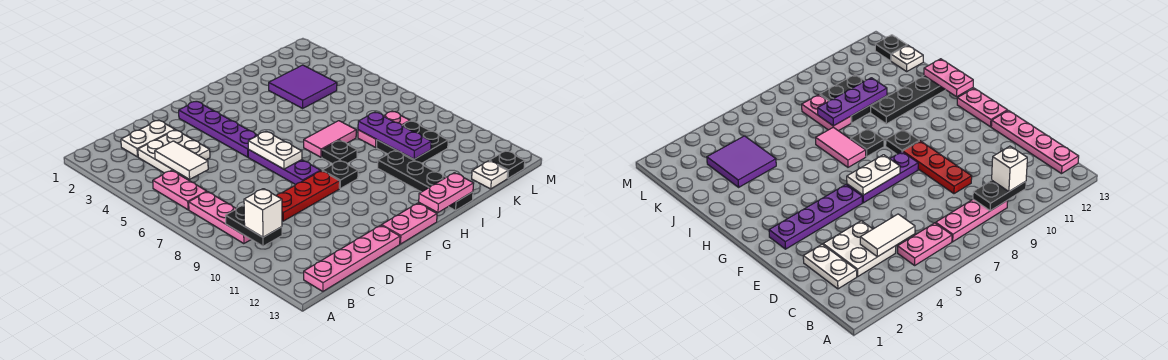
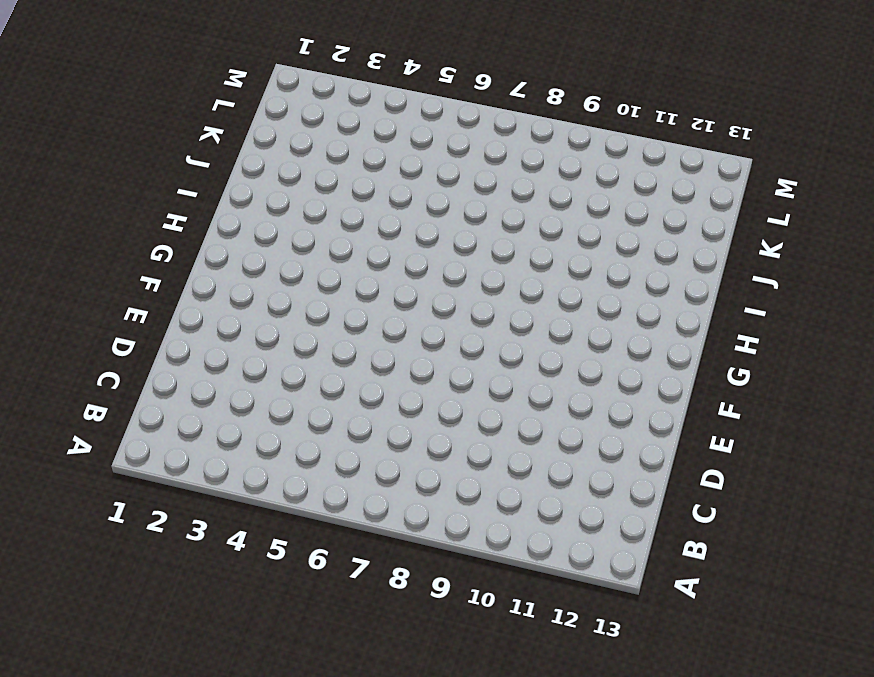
none -> pink 1x2 plate [153,170,207,210]
none -> pink 1x3 plate [189,192,251,244]
none -> pink 1x4 plate [304,225,400,291]

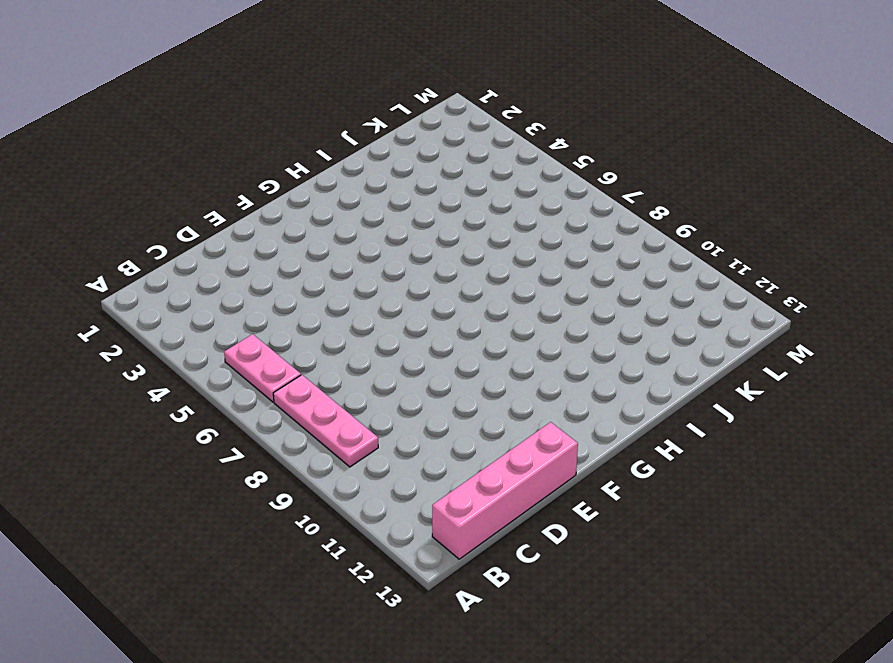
pink 1x4 brick [432,422,578,559] -> pink 1x4 plate [304,225,400,291]
none -> white 1x2 plate [121,120,175,157]
none -> white 2x2 plate [138,130,210,174]
none -> red 1x3 plate [276,171,340,221]

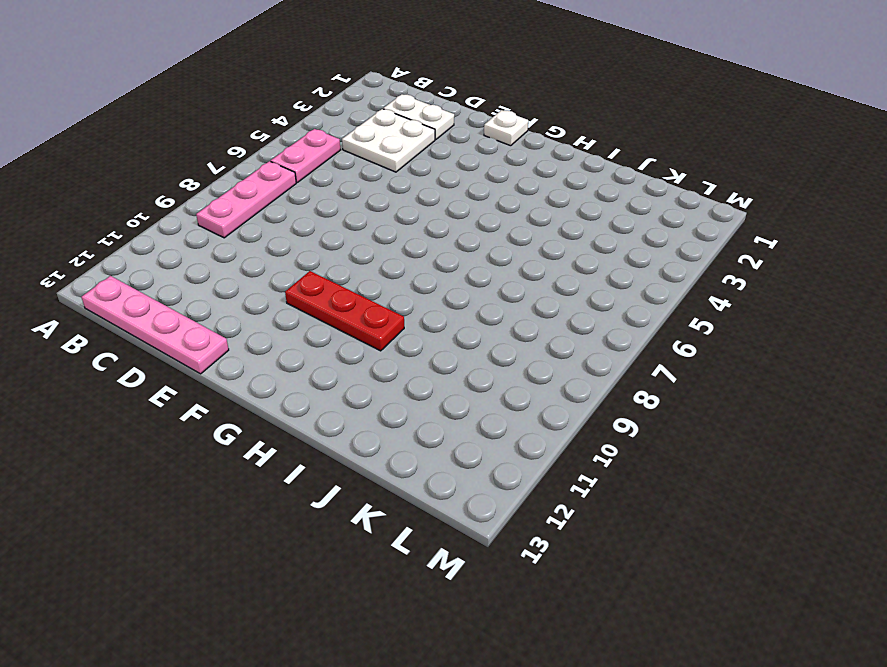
white 1x1 plate [484,110,528,146] -> white 1x1 plate moved to [472,161,508,189]
red 1x3 plate [285,271,404,351] -> red 1x3 plate moved to [276,171,340,221]
none -> purple 1x4 plate [179,101,258,157]
none -> purple 1x3 plate [248,149,321,185]
none -> pink 1x2 plate [382,203,437,244]

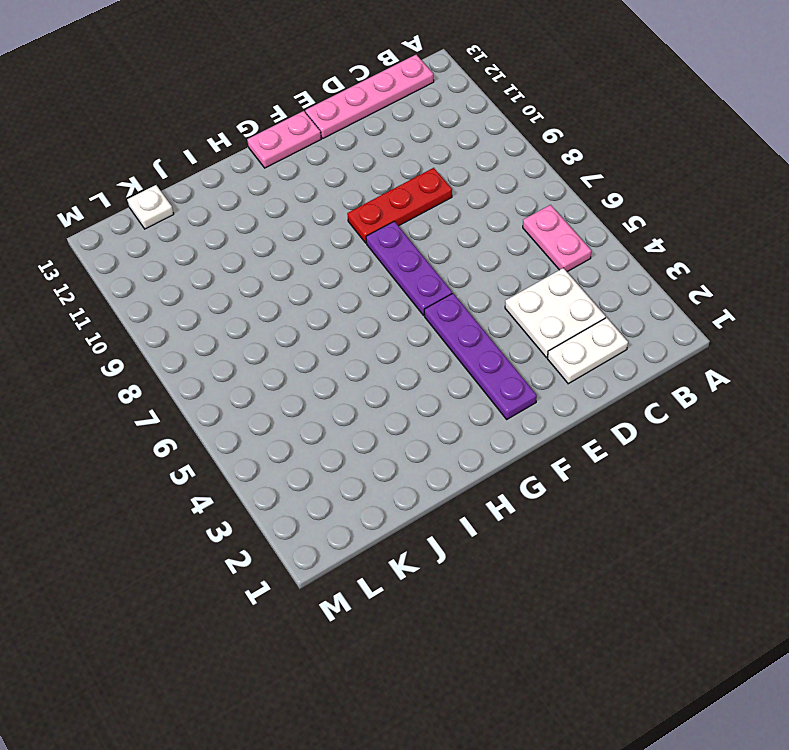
none -> pink 1x3 plate [189,192,251,244]
none -> black 1x1 plate [322,161,358,188]
none -> pink 1x2 tile [304,121,356,157]

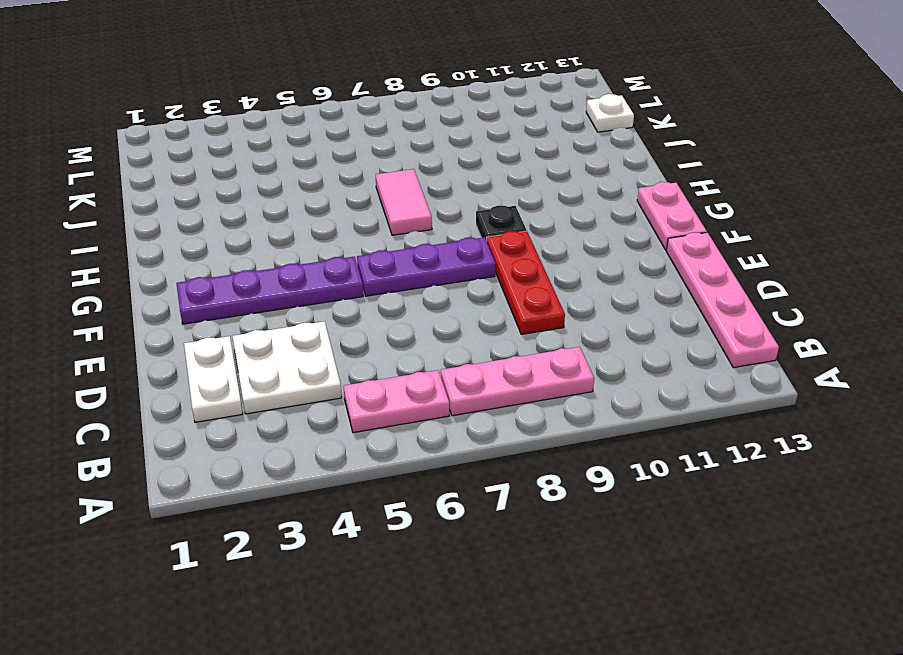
none -> black 1x1 plate [322,140,357,164]
none -> black 1x4 plate [378,151,473,210]
none -> purple 2x2 tile [269,65,337,108]

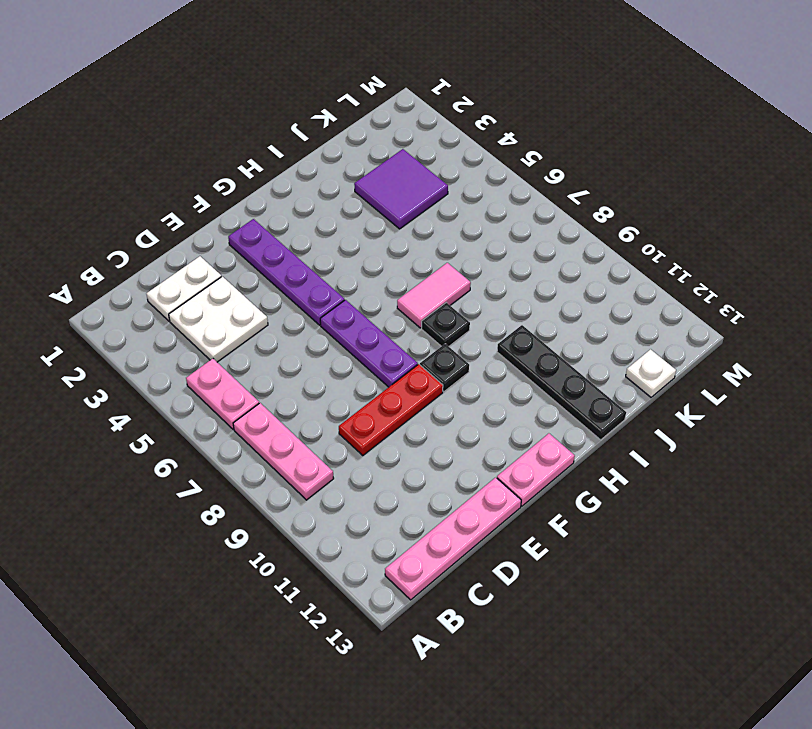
none -> pink 1x2 plate [358,111,410,147]
none -> black 2x2 plate [377,121,448,163]
none -> black 1x1 plate [489,151,525,178]

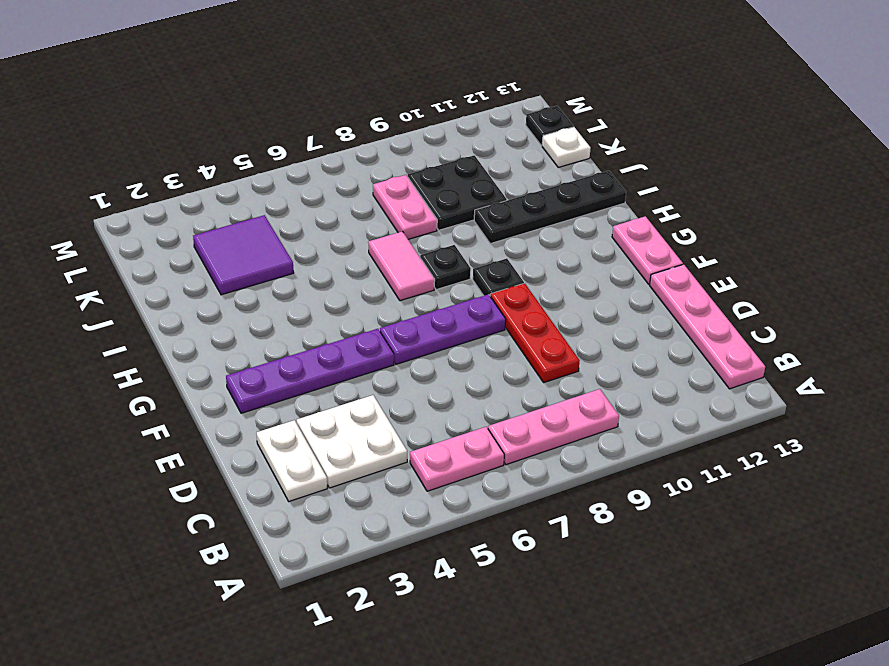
none -> black 1x2 plate [226,205,282,246]
none -> white 1x2 tile [155,141,208,179]
none -> white 1x2 plate [248,131,302,169]

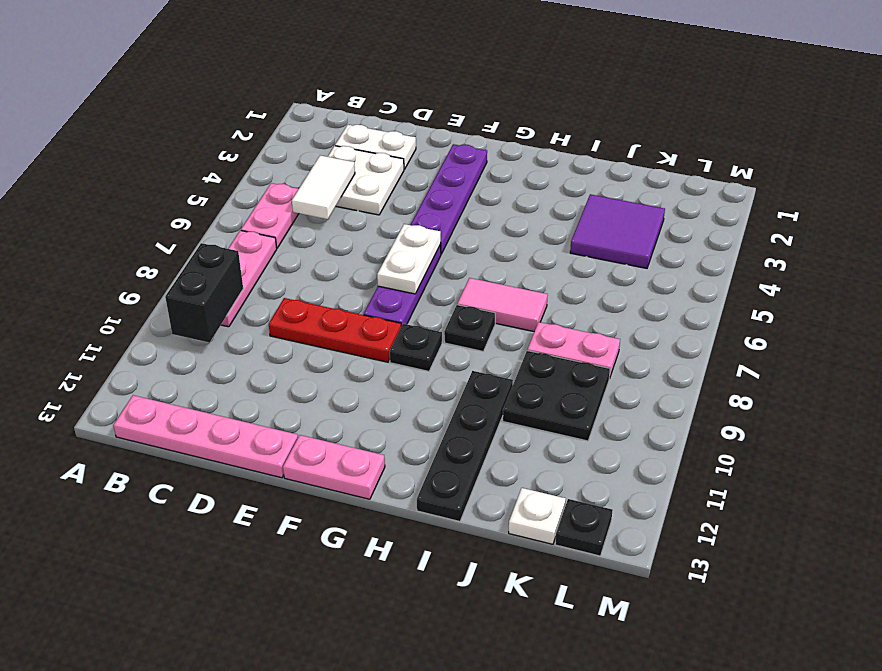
black 1x2 brick [165,243,243,343] -> black 1x2 plate [226,205,282,246]
none -> pink 1x2 plate [419,173,474,212]
none -> purple 1x3 plate [358,112,431,159]
none -> white 1x1 brick [244,189,282,237]

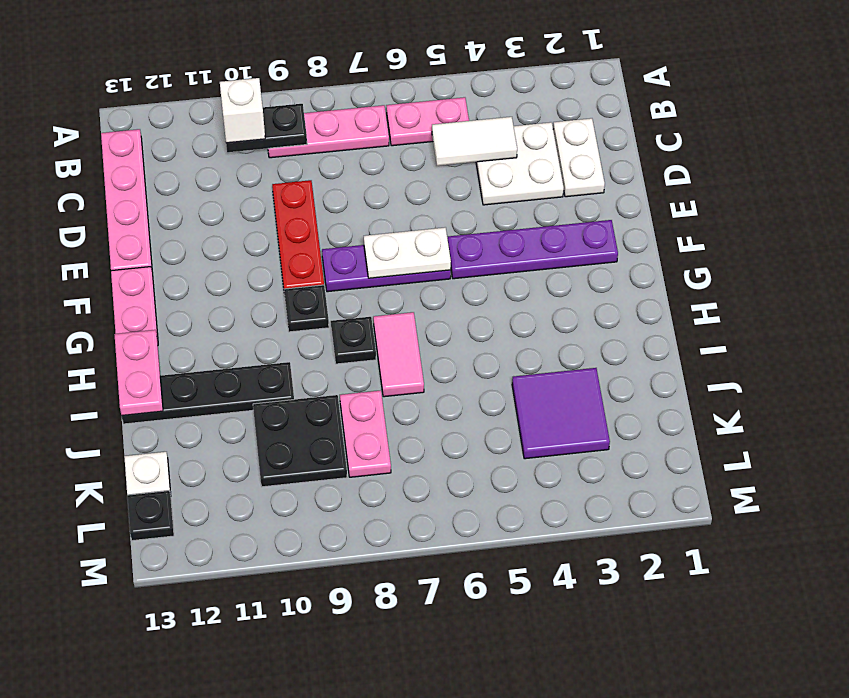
none -> purple 1x3 plate [358,112,431,159]

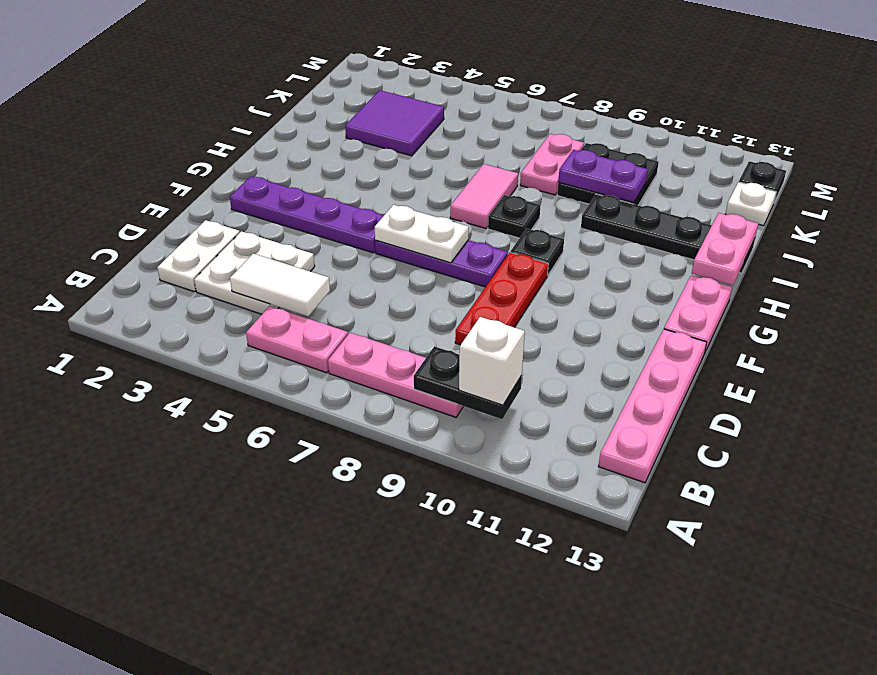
purple 1x2 plate [558,150,648,202] -> purple 1x3 plate [358,112,431,159]

